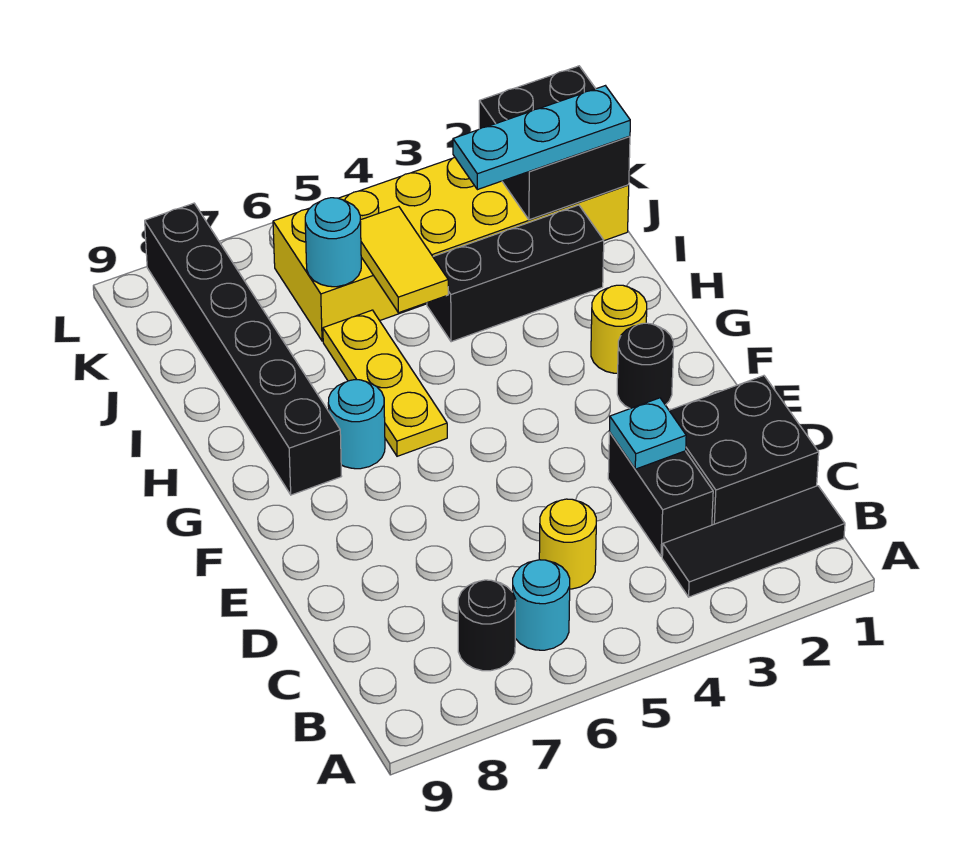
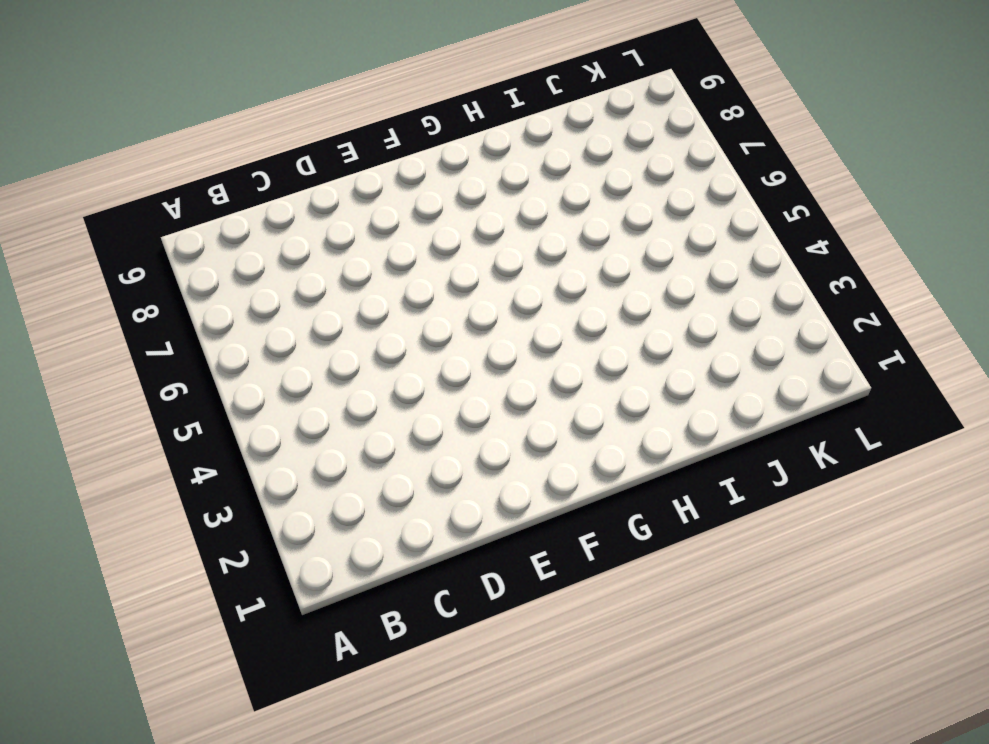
none -> black 1x3 tile [662,486,845,597]
none -> cyan 1x1 round brick [513,560,570,650]
none -> black 1x1 round brick [458,580,516,671]

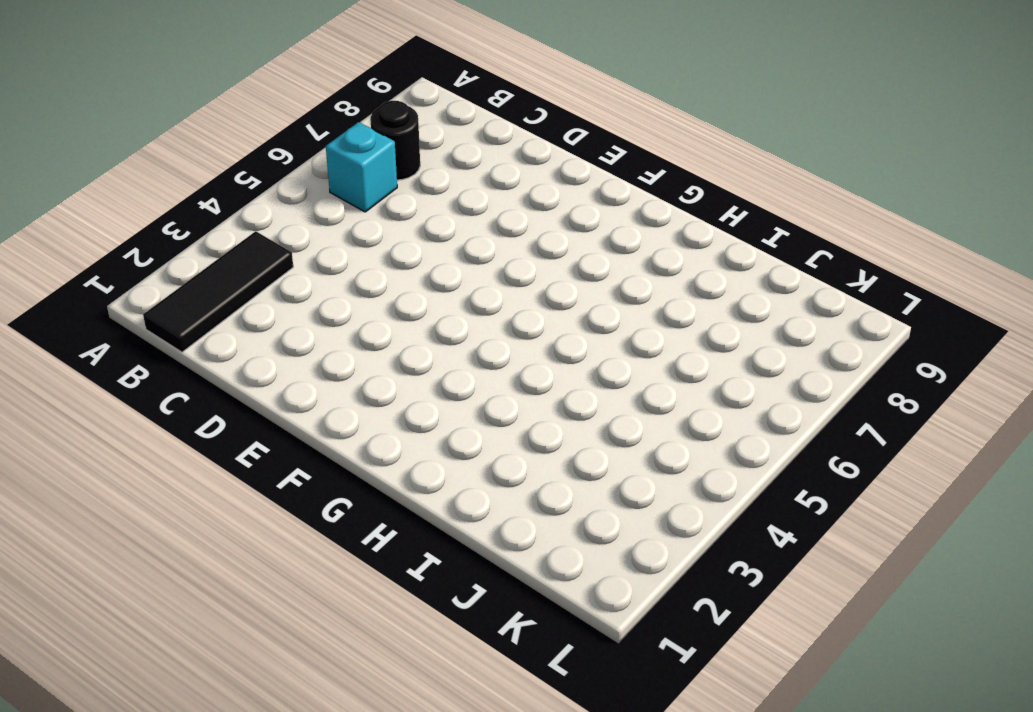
cyan 1x1 brick [326,122,397,212] -> cyan 1x1 round brick [513,560,570,650]
none -> black 2x2 brick [669,376,819,525]
none -> black 1x2 brick [608,432,713,557]
none -> yellow 1x1 round brick [539,499,596,589]

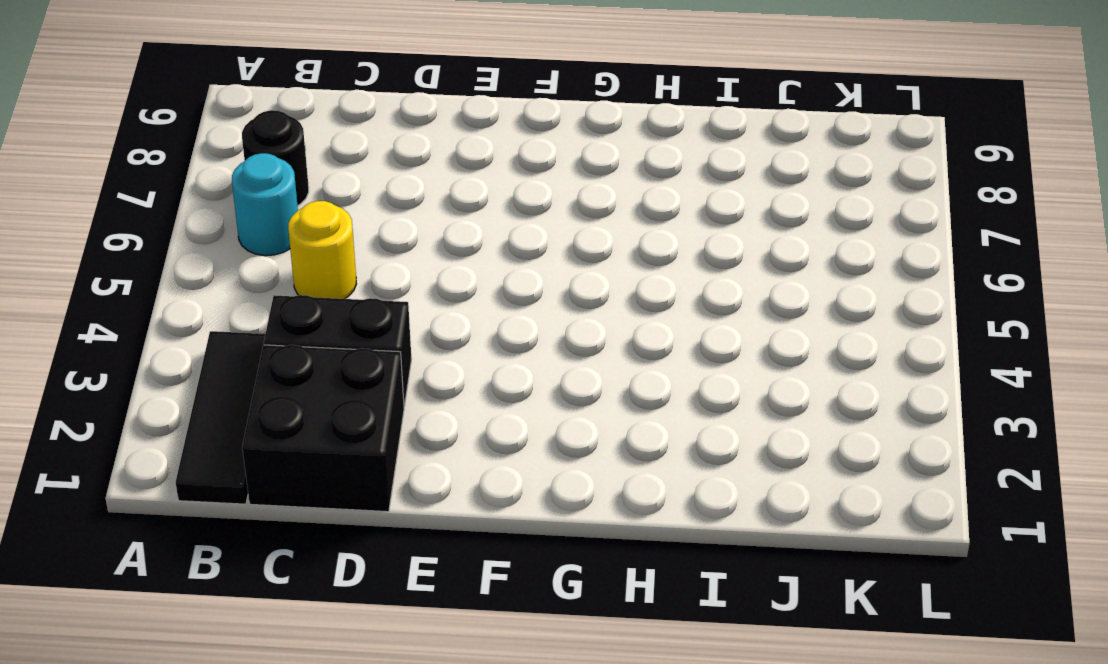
none -> black 1x1 round brick [617,323,674,409]
none -> yellow 1x1 round brick [591,285,647,373]
none -> yellow 1x3 plate [323,310,447,456]

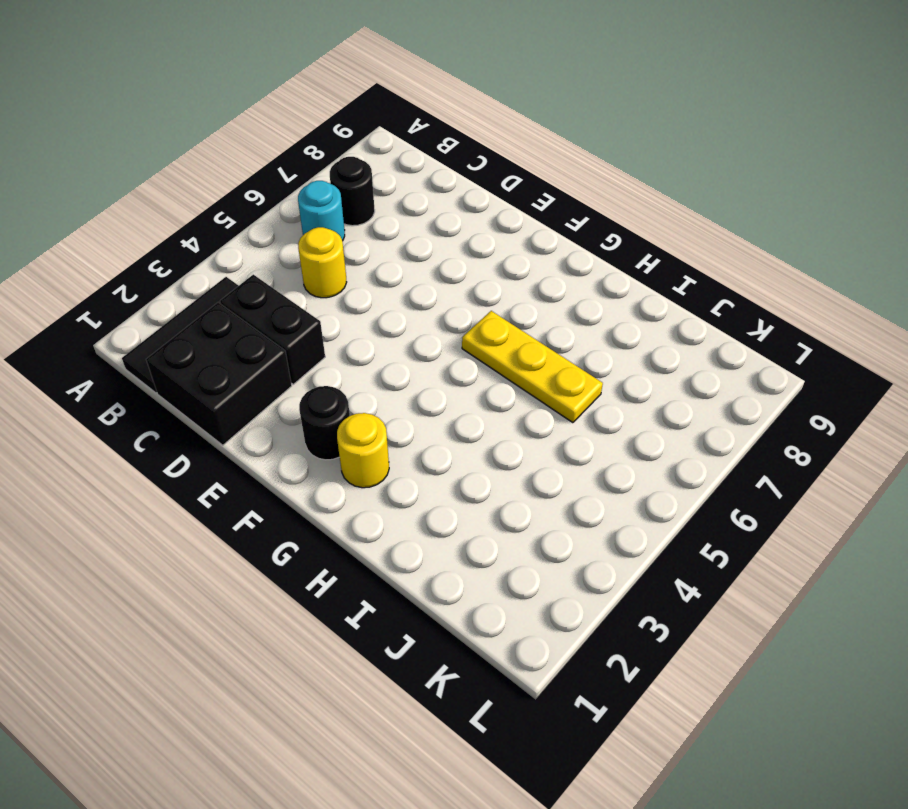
none -> cyan 1x1 round brick [328,380,385,469]
none -> black 1x6 brick [145,203,342,495]
none -> black 1x3 brick [427,205,604,342]

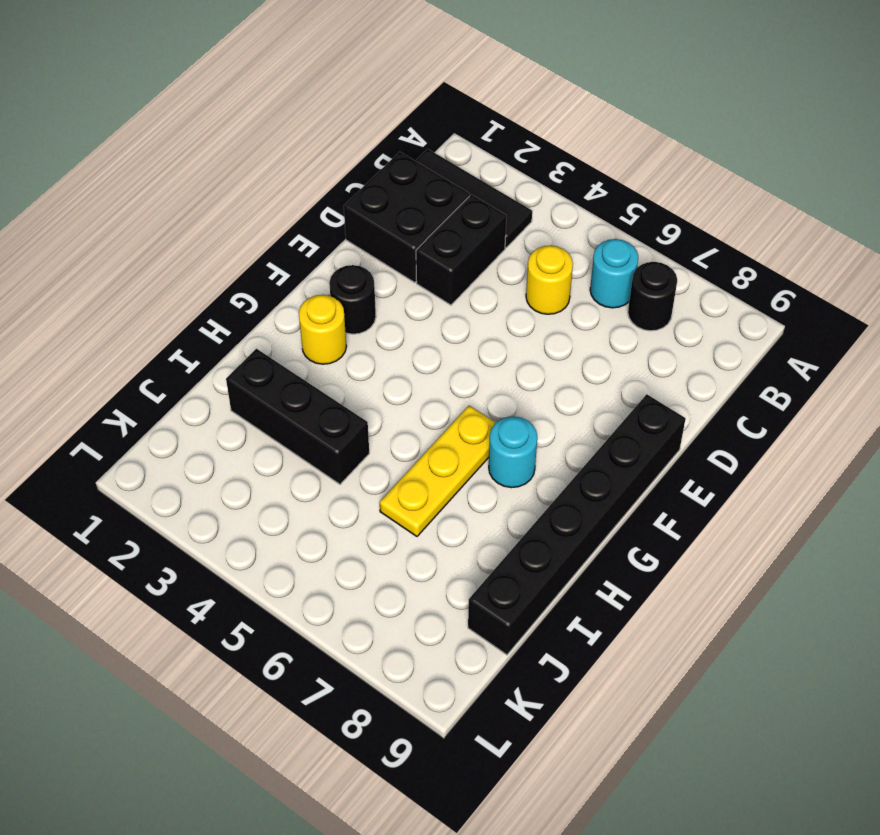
black 1x6 brick [468,394,686,655] -> black 1x6 brick moved to [145,203,342,495]
none -> yellow 2x6 brick [273,157,629,341]
none -> cyan 1x1 plate [609,398,686,469]
none -> yellow 1x2 tile [360,207,448,313]

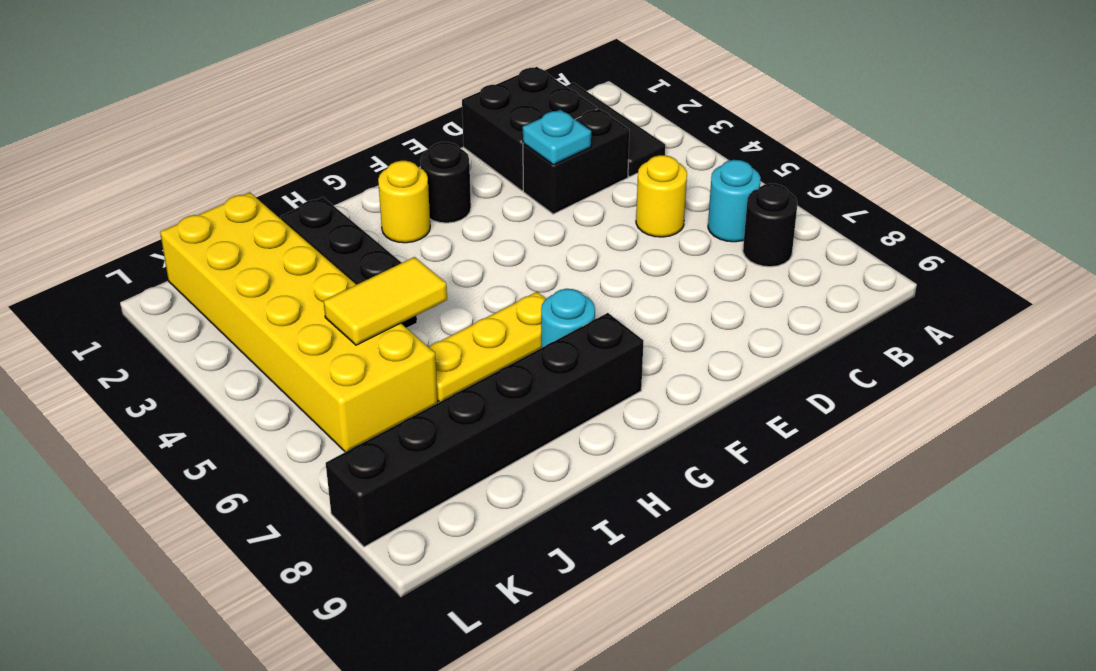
none -> black 2x2 brick [479,66,630,220]
none -> cyan 1x1 round brick [305,198,361,287]
none -> cyan 1x3 plate [453,86,630,190]

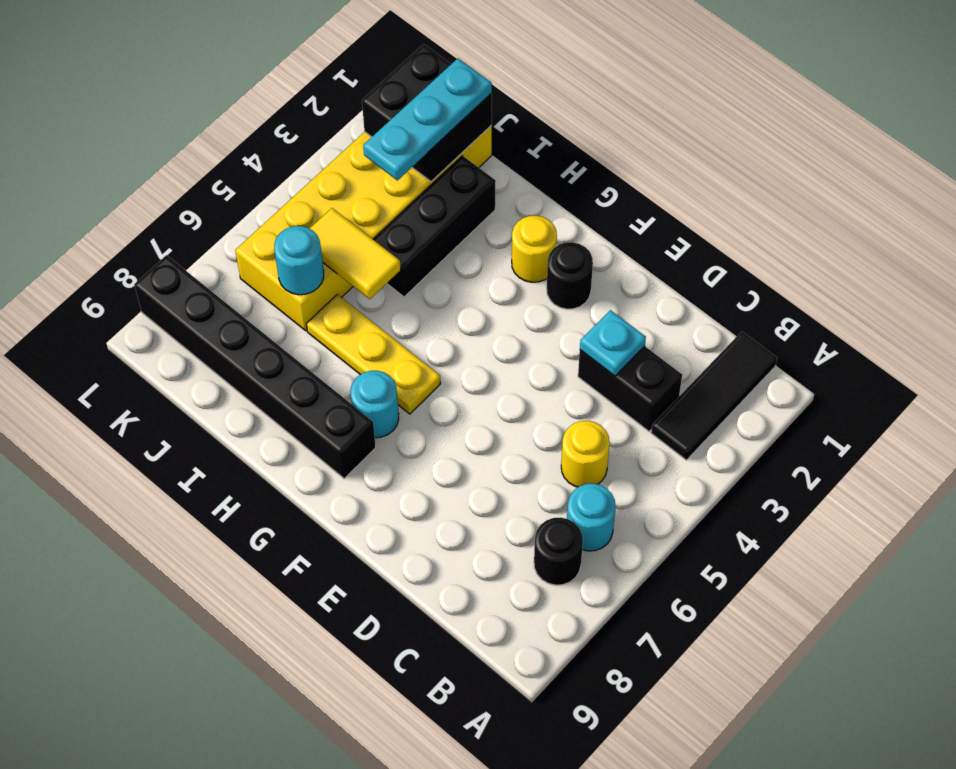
none -> black 2x2 brick [669,376,819,525]

